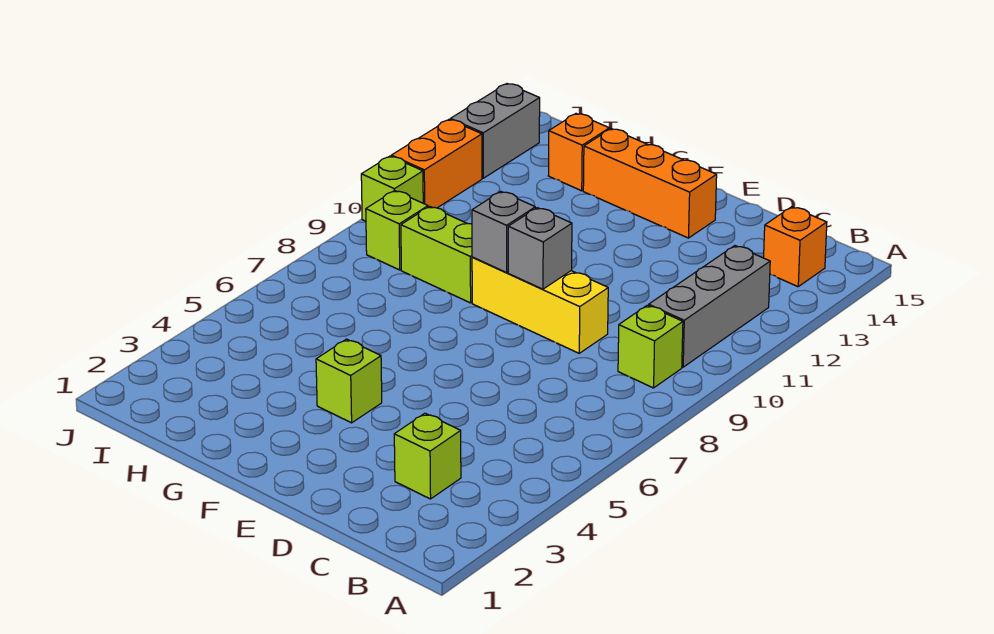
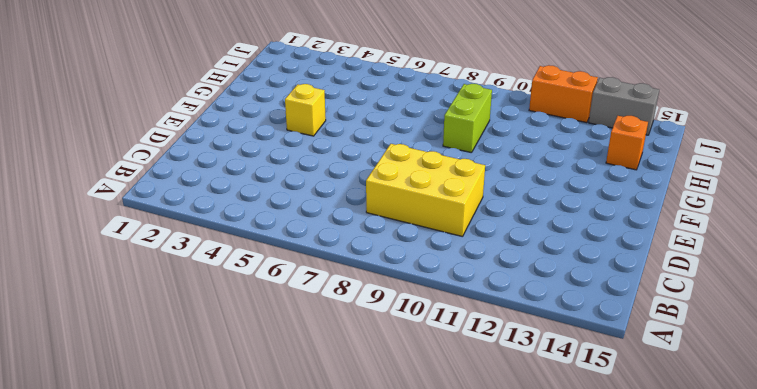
yellow 2x3 brick [366,144,485,237] -> yellow 1x3 brick [472,257,608,353]
yellow 1x1 brick [285,84,326,136] -> lime 1x1 brick [316,339,382,423]
none -> lime 1x1 brick [618,305,683,388]
none -> grey 1x3 brick [649,246,770,367]
none -> orange 1x1 brick [764,207,827,287]

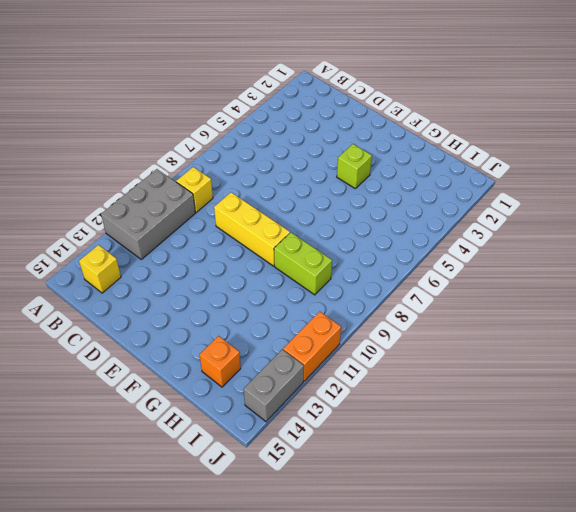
grey 2x3 brick [101,169,195,259] -> grey 1x3 brick [649,246,770,367]
yellow 1x1 brick [176,167,213,212] -> lime 1x1 brick [618,305,683,388]
yellow 1x1 brick [79,245,121,293] -> orange 1x1 brick [764,207,827,287]
none -> lime 1x1 brick [394,413,461,499]
none -> orange 1x3 brick [583,129,717,238]
none -> lime 1x1 brick [366,191,428,270]

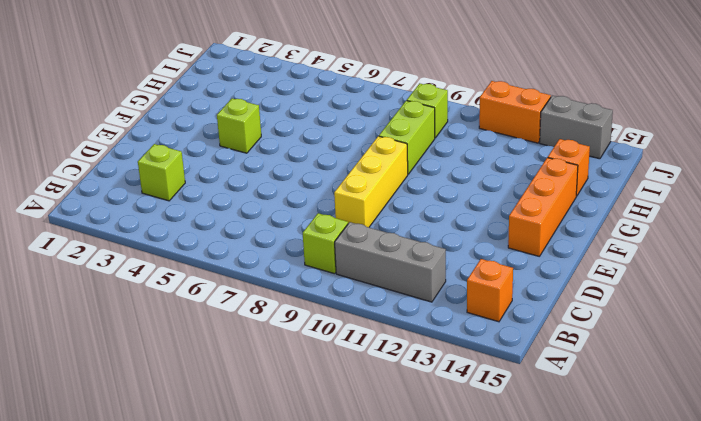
none -> lime 1x1 brick [361,156,423,221]
none -> grey 1x1 brick [508,208,572,289]
none -> grey 1x1 brick [472,192,535,272]

